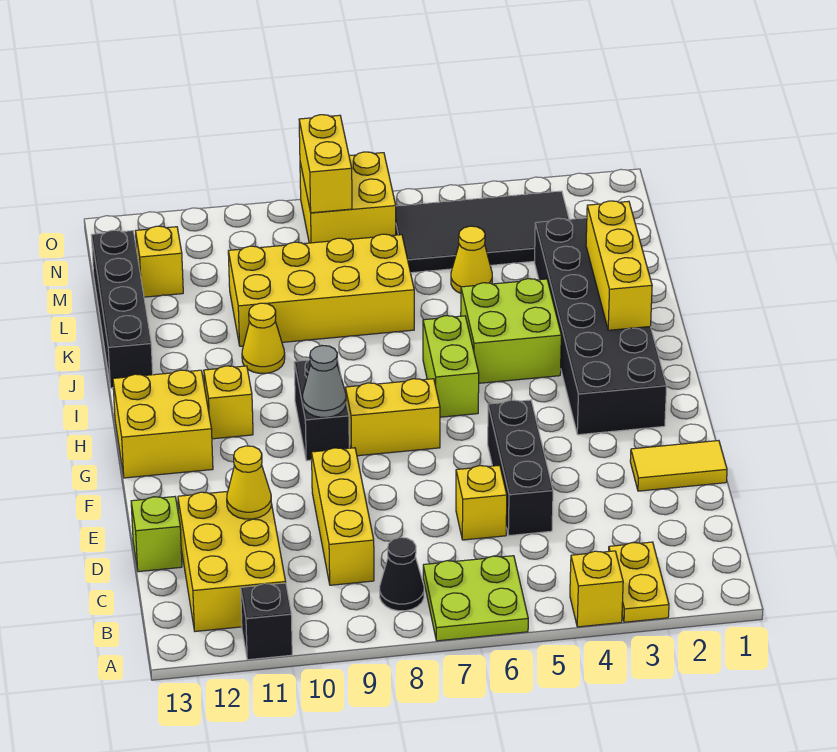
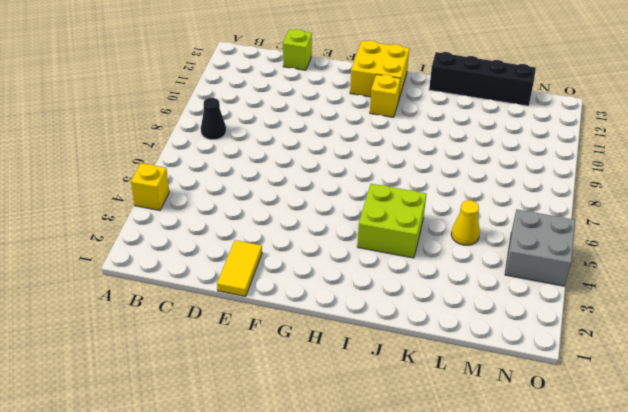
grey 2x2 brick [505,209,575,286] -> black 2x4 tile [396,191,569,273]
none -> yellow 1x2 plate [609,542,669,622]
none -> lime 2x2 plate [423,556,528,641]
none -> black 1x1 brick [241,583,292,660]

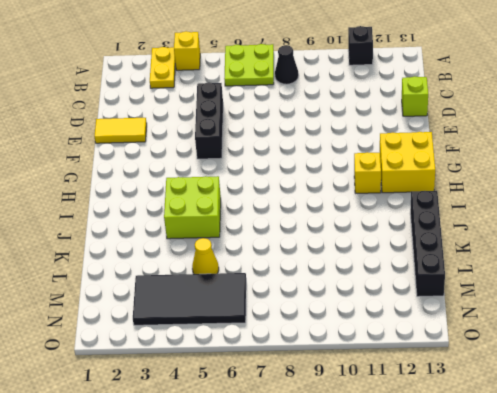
none -> yellow 2x3 brick [178,492,286,631]
none -> yellow 1x3 brick [312,448,374,585]
none -> yellow 1x1 brick [456,465,507,540]

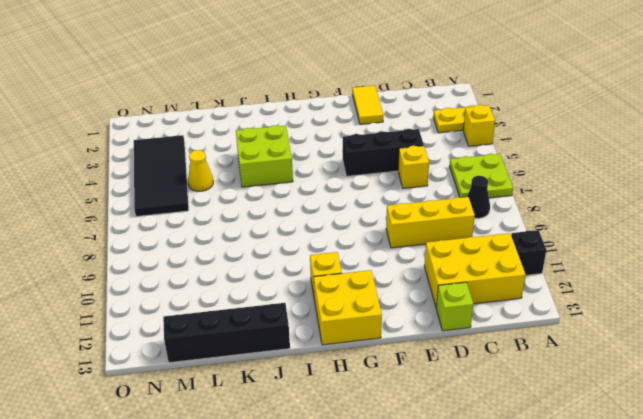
none -> black 2x6 brick [535,218,667,435]
none -> yellow 1x2 brick [345,379,440,456]
none -> black 1x2 brick [294,359,349,461]

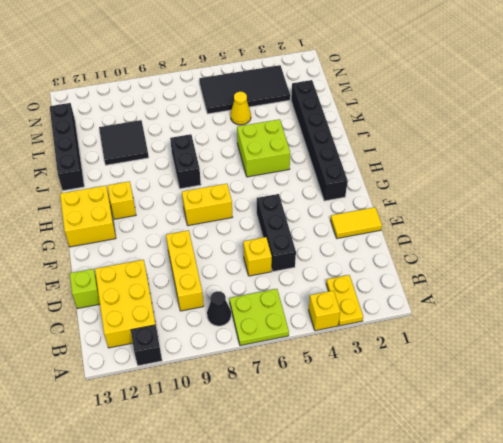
black 1x6 brick [291,80,348,201] -> black 2x6 brick [535,218,667,435]
black 1x2 brick [170,134,201,189] -> black 1x2 brick moved to [294,359,349,461]
black 2x2 tile [99,120,149,165] -> yellow 2x4 brick [228,234,414,346]
none -> lime 1x2 brick [423,316,479,417]
none -> yellow 1x1 cone [242,303,285,373]
none -> yellow 1x1 brick [136,226,183,297]

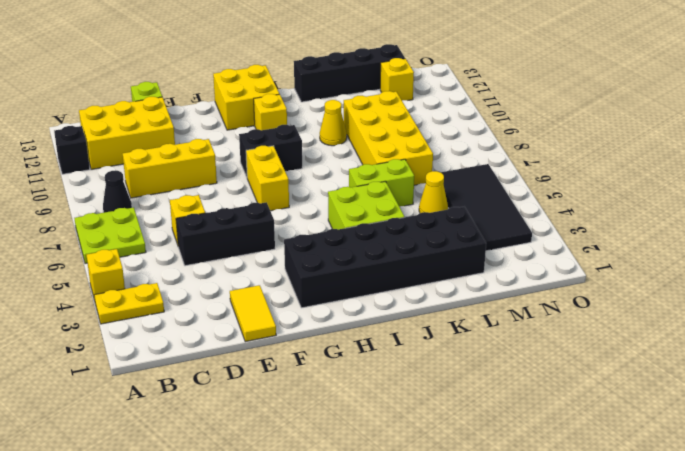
lime 1x2 brick [349,159,414,207] -> lime 1x2 brick moved to [423,316,479,417]
none -> yellow 2x2 brick [300,152,396,243]
none -> yellow 1x1 cone [227,446,271,519]
none -> grey 1x1 cone [303,346,346,417]

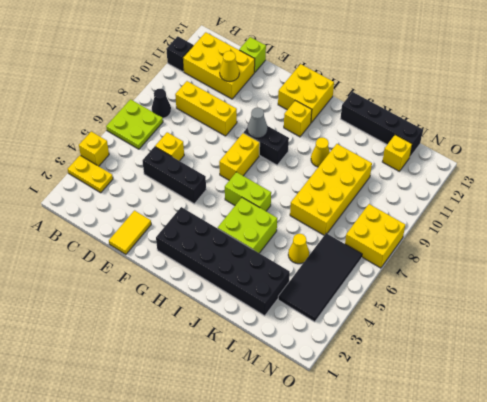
none -> yellow 1x3 brick [586,201,652,330]
none -> yellow 1x2 brick [299,115,352,213]

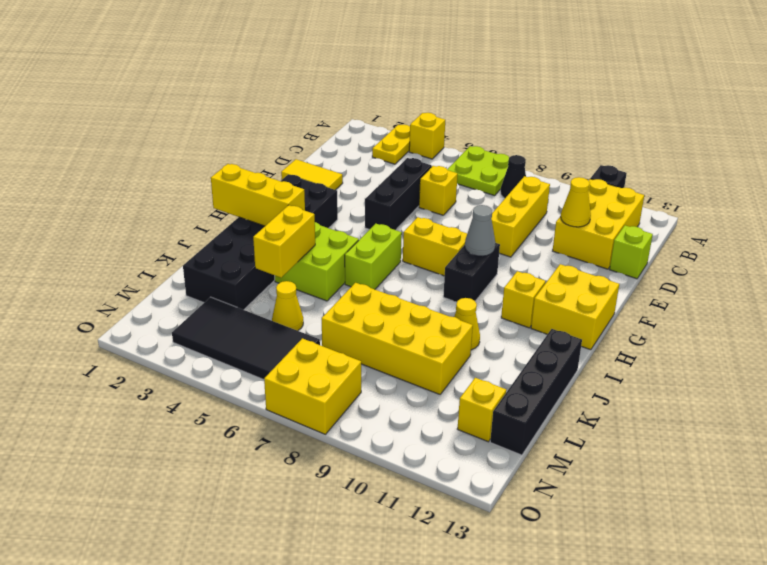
yellow 1x3 brick [211,164,305,226] -> yellow 1x3 brick turned to [586,201,652,330]
yellow 1x2 brick [253,205,315,278] -> yellow 1x2 brick moved to [299,115,352,213]

